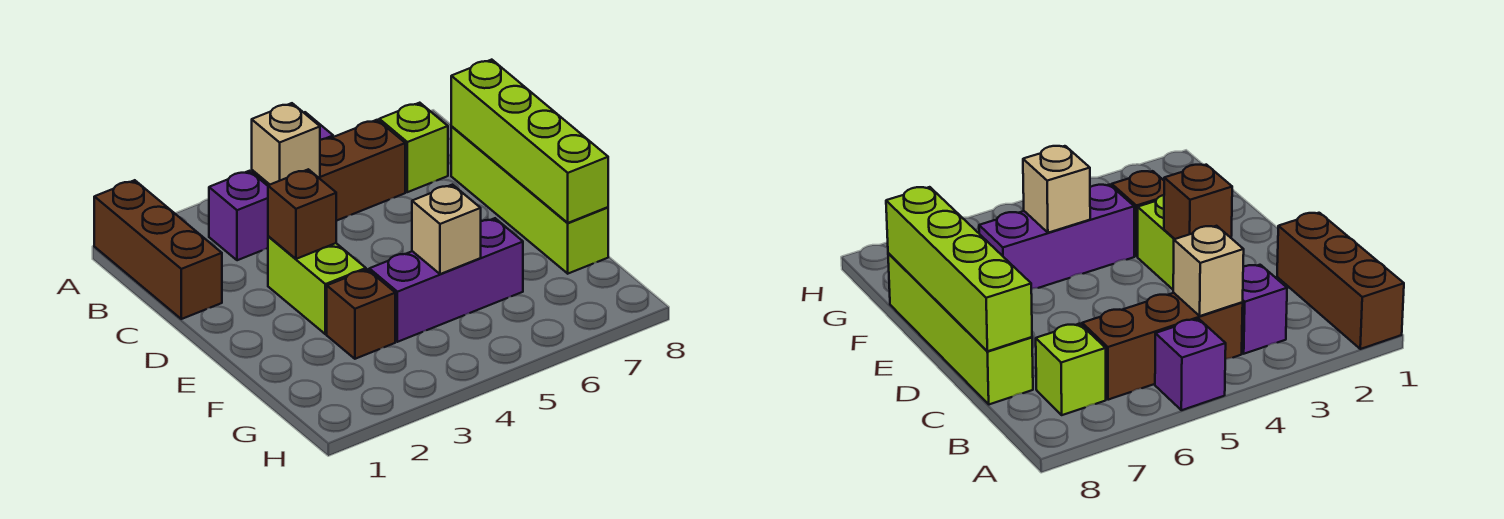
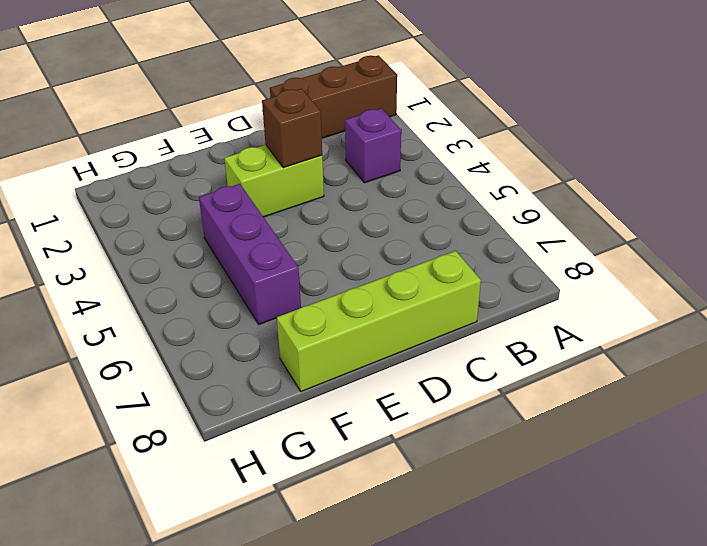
none -> purple 1x1 brick [1155,319,1226,410]
none -> brown 1x3 brick [252,120,405,221]
none -> lime 1x1 brick [379,103,448,192]

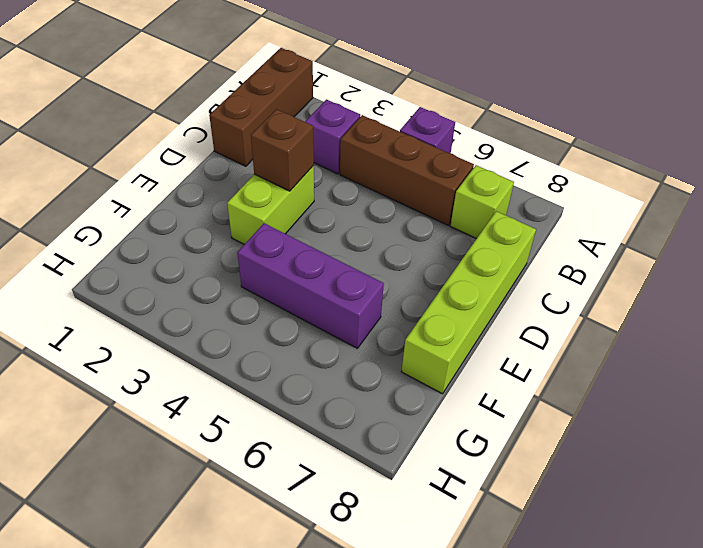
none -> brown 1x1 brick [327,269,395,359]
none -> tan 1x1 brick [252,103,320,184]
none -> lime 1x4 brick [451,60,608,223]

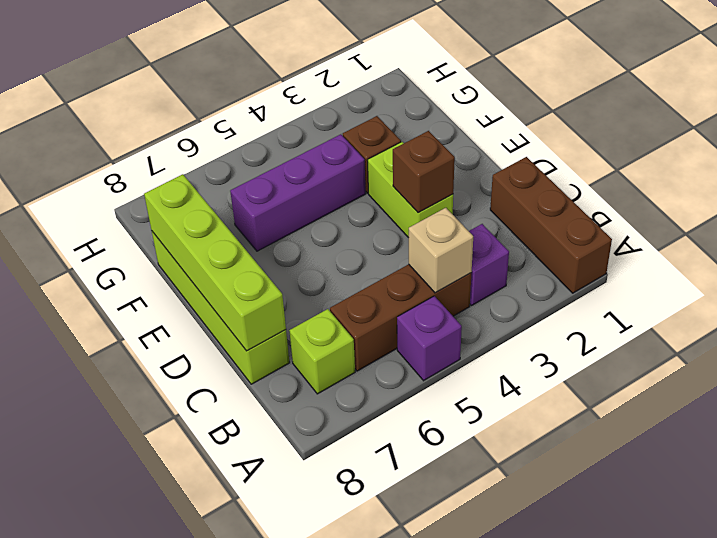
none -> tan 1x1 brick [412,185,481,274]

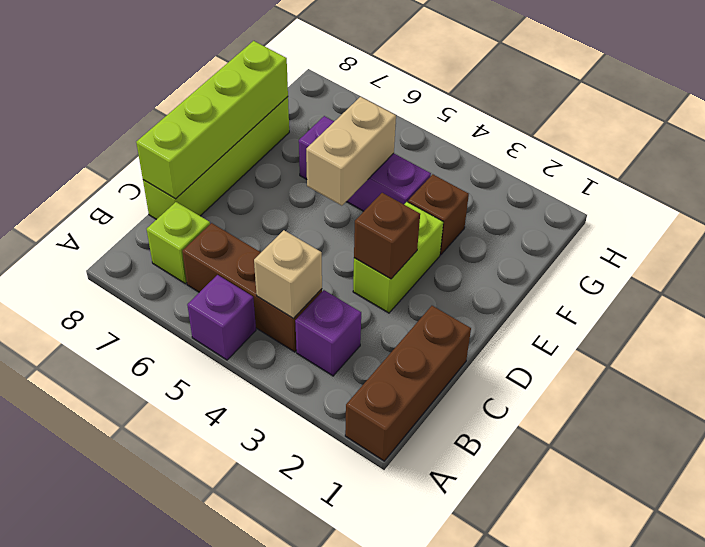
tan 1x2 brick [306,97,396,206] -> tan 1x1 brick [412,185,481,274]

